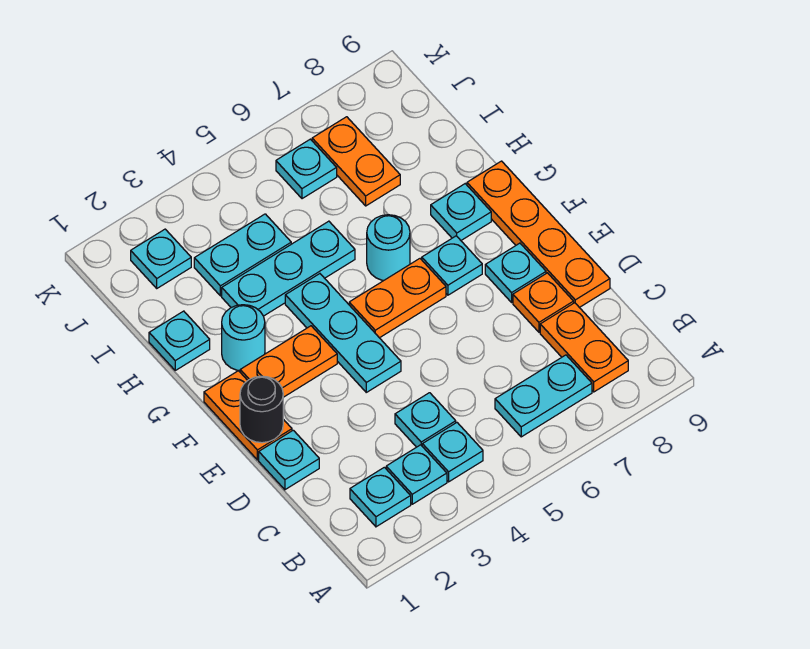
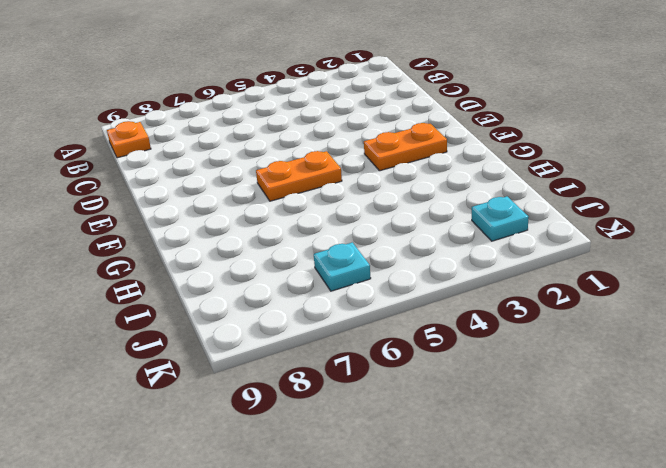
orange 1x1 plate [107,121,151,158] -> orange 1x1 plate moved to [513,273,574,332]
none -> cyan 1x1 plate [350,467,411,527]
none -> cyan 1x1 plate [386,445,447,504]
none -> cyan 1x1 plate [422,423,483,482]

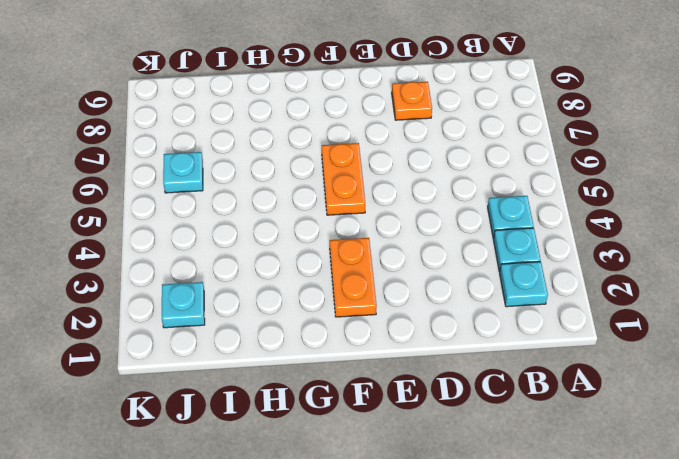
none -> cyan 1x2 plate [495,355,592,437]
none -> orange 1x2 plate [540,303,628,392]
none -> cyan 1x1 plate [395,393,456,447]

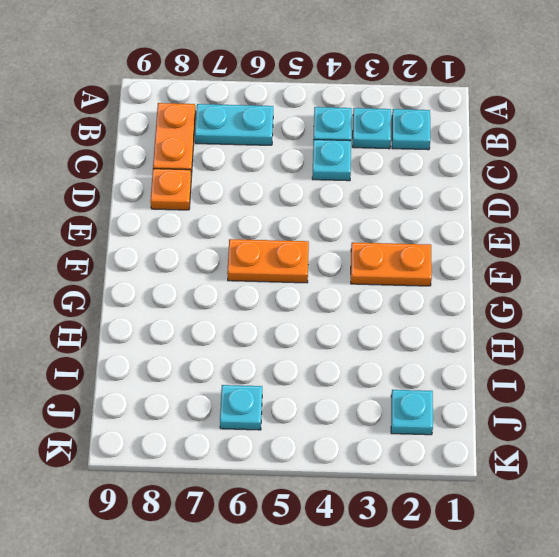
none -> cyan 1x1 plate [259,430,319,490]
none -> orange 1x4 plate [467,161,610,308]
none -> orange 1x2 plate [204,371,292,460]

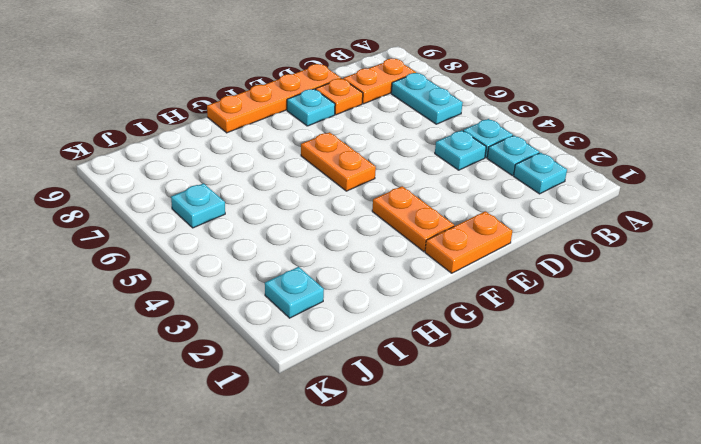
none -> cyan 1x1 plate [259,430,319,490]
none -> cyan 1x3 plate [285,274,401,392]
none -> cyan 1x1 plate [422,236,482,295]

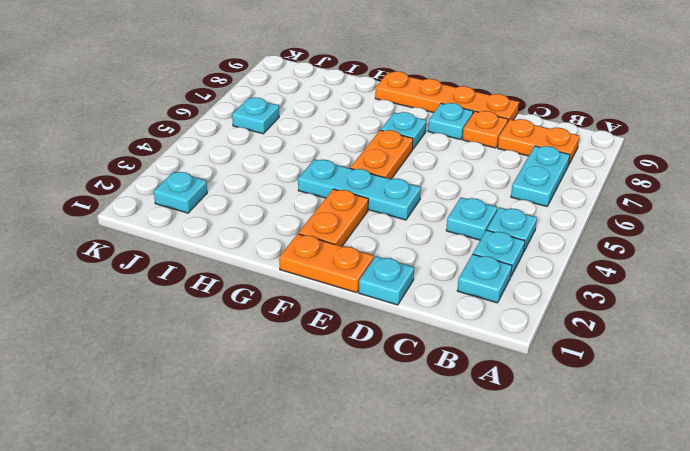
none -> cyan 1x1 round brick [222,305,265,371]
none -> cyan 1x1 round brick [367,215,410,281]
none -> cyan 1x1 plate [431,184,491,240]

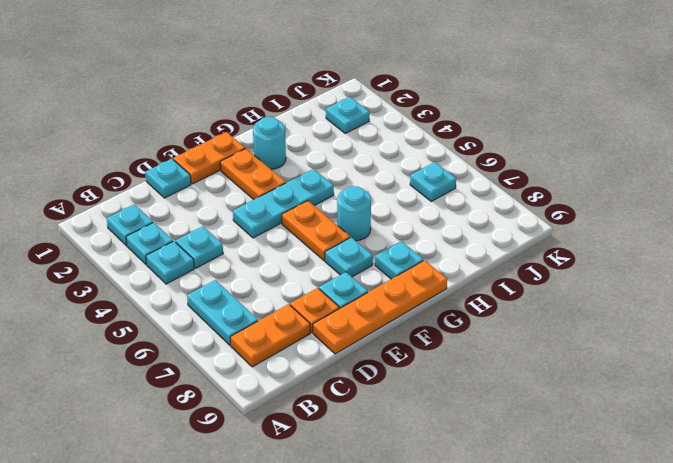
none -> cyan 1x1 plate [149,311,210,370]
none -> cyan 1x3 plate [222,221,355,316]
none -> cyan 1x2 plate [194,214,291,296]

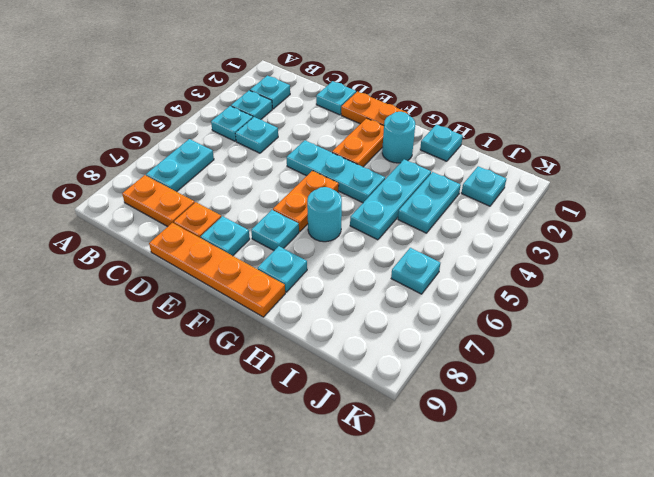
none -> orange 1x2 plate [312,117,400,206]
none -> black 1x1 round brick [240,376,283,443]

